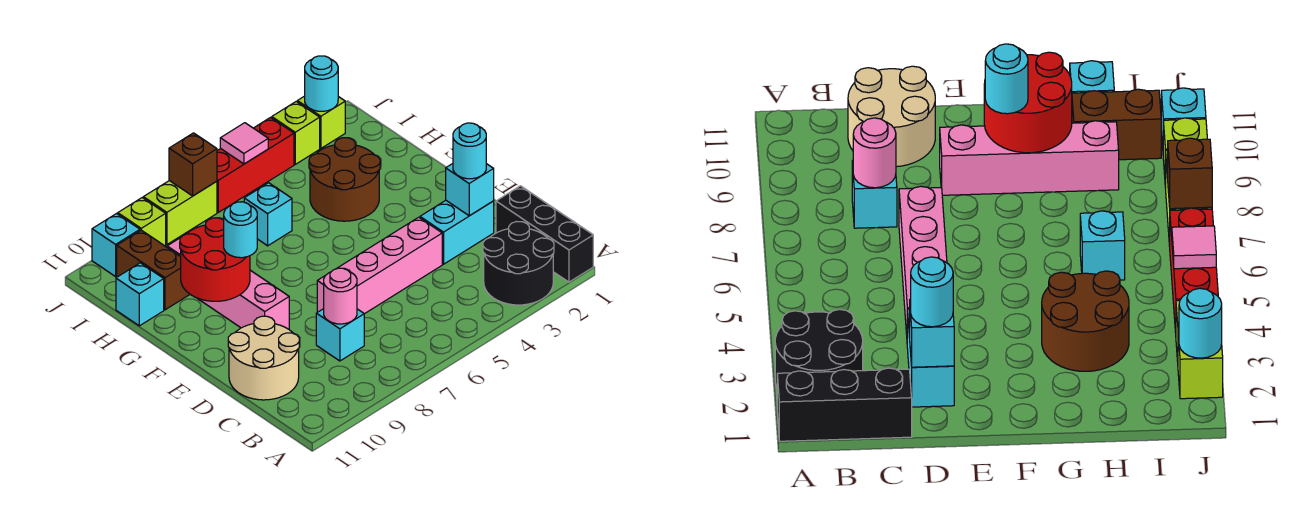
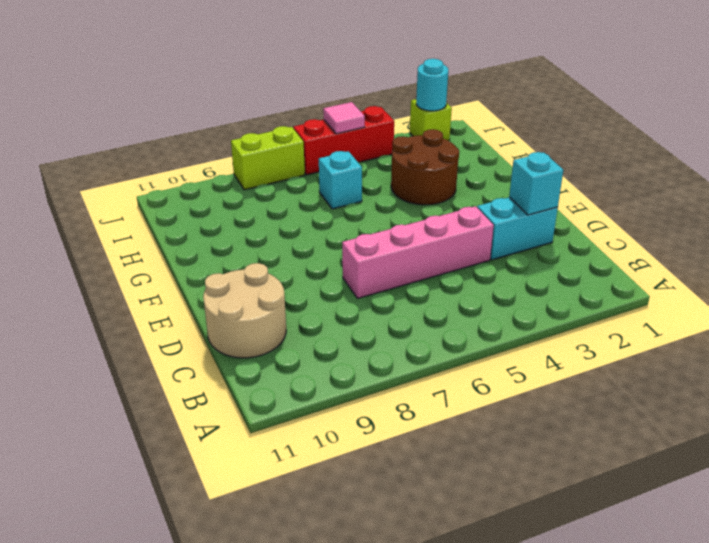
none -> black 1x3 brick [496,186,593,282]
none -> black 2x2 round brick [483,222,554,305]
none -> cyan 1x1 brick [316,309,364,361]

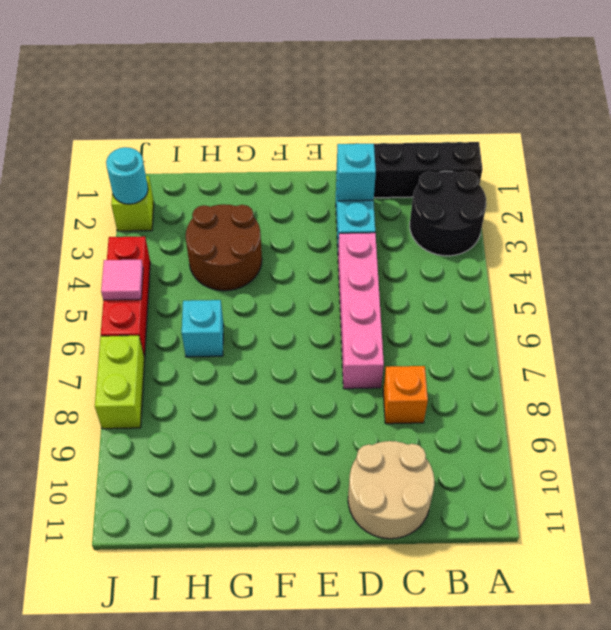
orange 1x1 brick [383,366,428,424] -> cyan 1x1 brick [316,309,364,361]
none -> pink 1x4 brick [167,238,289,329]
none -> brown 1x2 brick [117,230,189,310]
none -> cyan 1x1 brick [116,263,164,326]

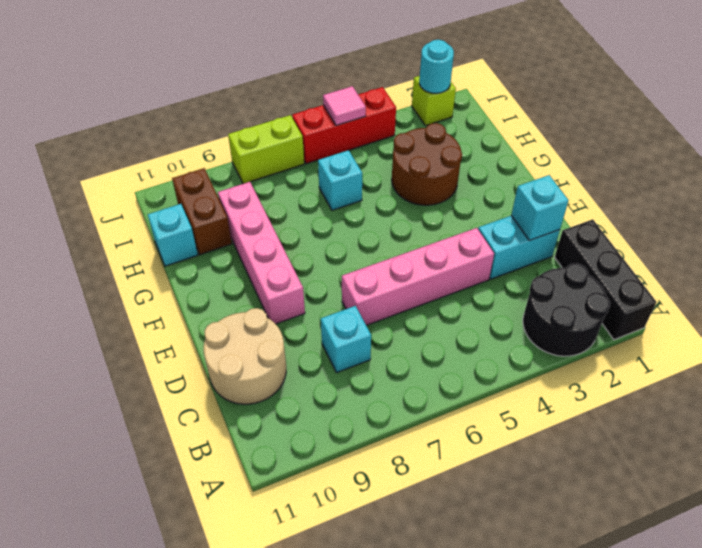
none -> lime 1x1 brick [272,102,320,164]
none -> lime 1x1 brick [118,198,166,246]
none -> cyan 1x1 brick [92,214,140,276]

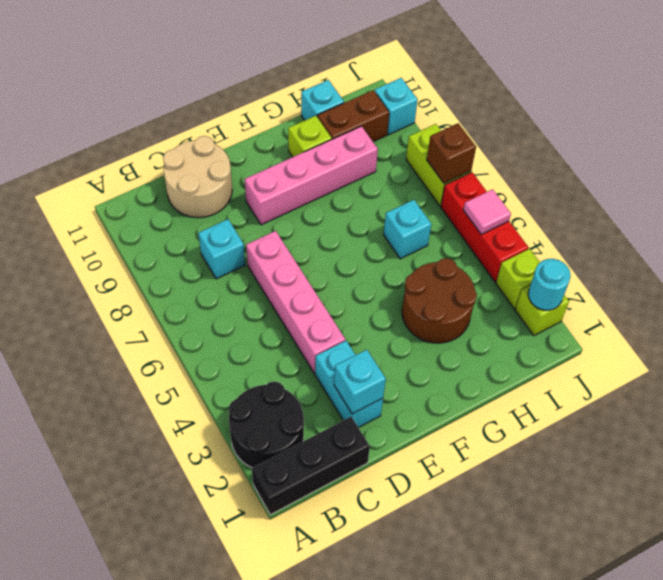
lime 1x1 brick [288,116,332,157] -> lime 1x1 brick moved to [118,198,166,246]
none -> pink 1x1 round brick [324,268,357,324]
none -> red 2x2 round brick [180,218,250,301]
none -> cyan 1x1 round brick [453,123,486,179]

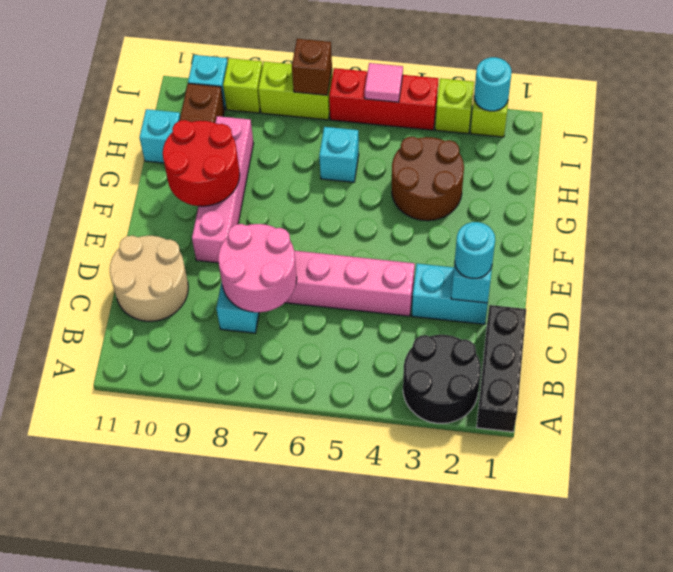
pink 2x2 round brick [218,224,297,312] -> pink 1x1 round brick [324,268,357,324]
none -> cyan 1x1 round brick [224,202,257,258]

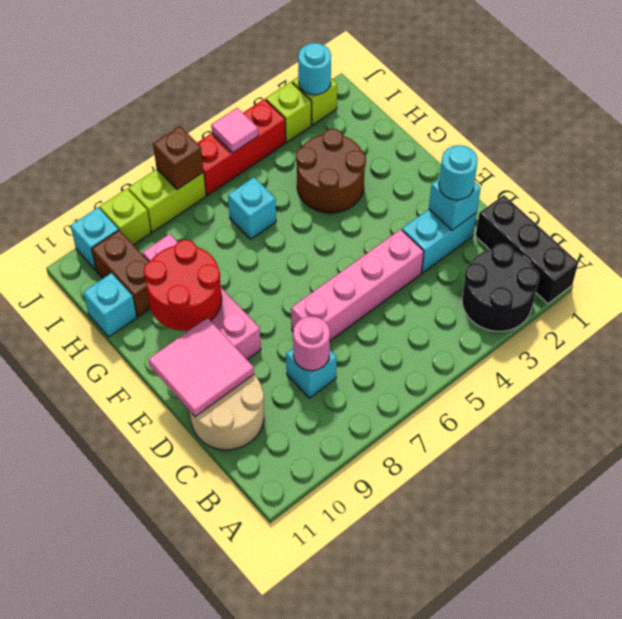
pink 2x2 tile [149,318,254,417] -> none
none -> cyan 1x1 round brick [224,202,257,258]

